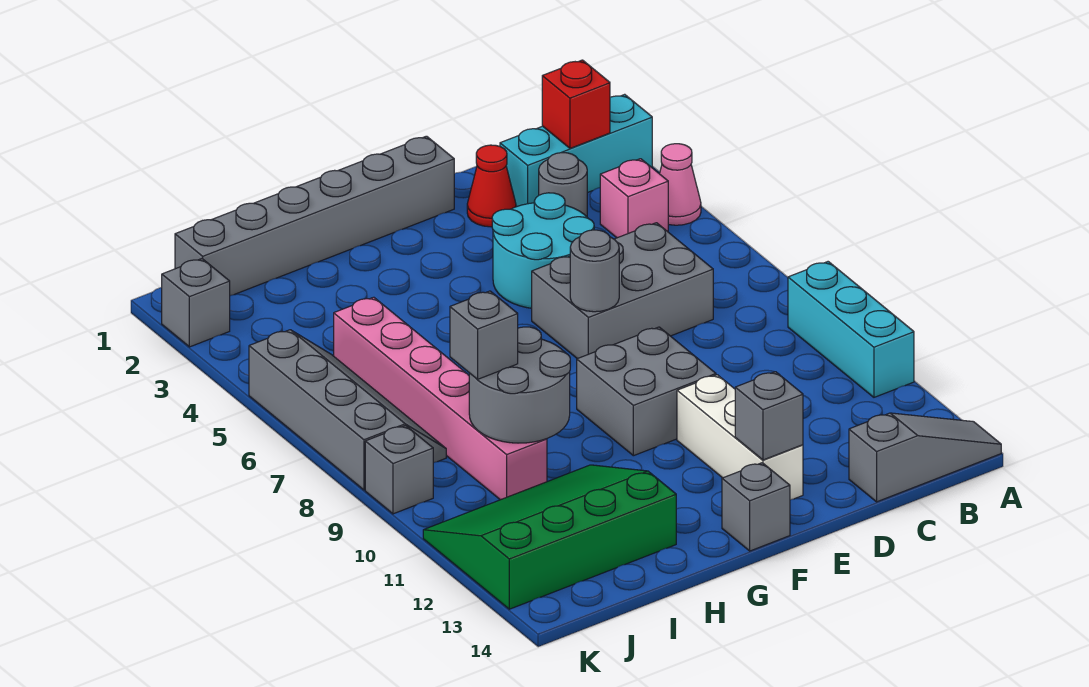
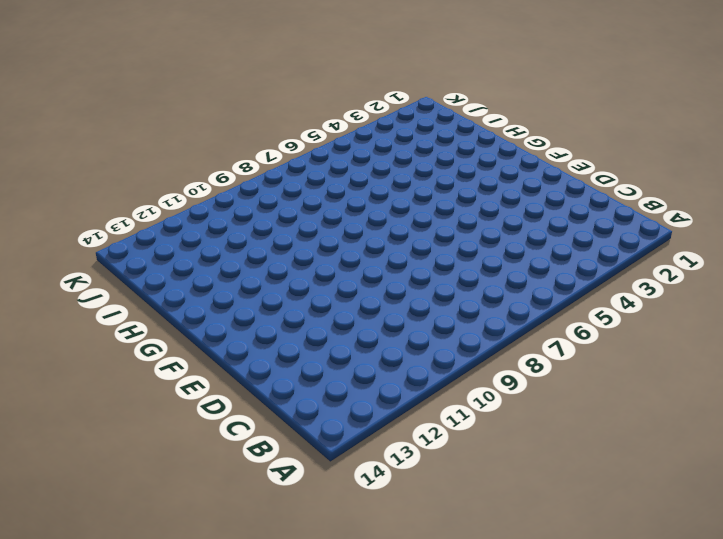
none -> cyan 1x3 brick [500,94,652,207]
none -> pink 1x1 cone [660,144,701,225]
none -> cyan 1x3 brick [788,262,914,397]

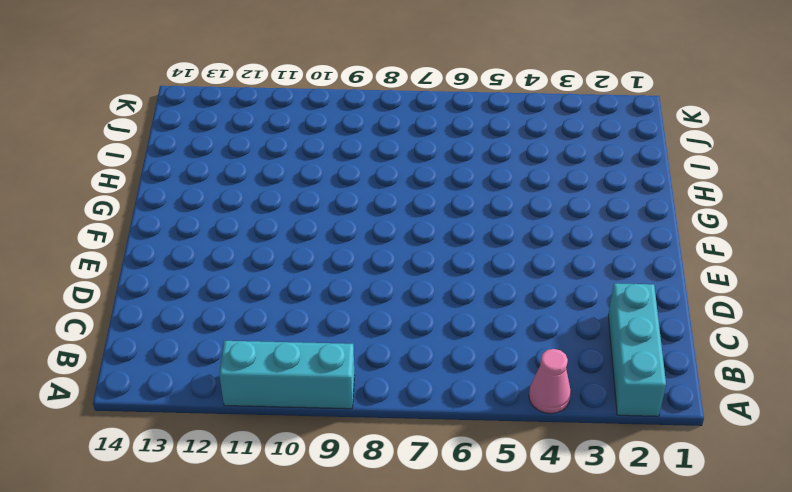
none -> grey 1x3 slope [849,413,1001,502]
none -> pink 1x1 brick [600,159,668,238]
none -> grey 1x1 round brick [539,153,587,217]

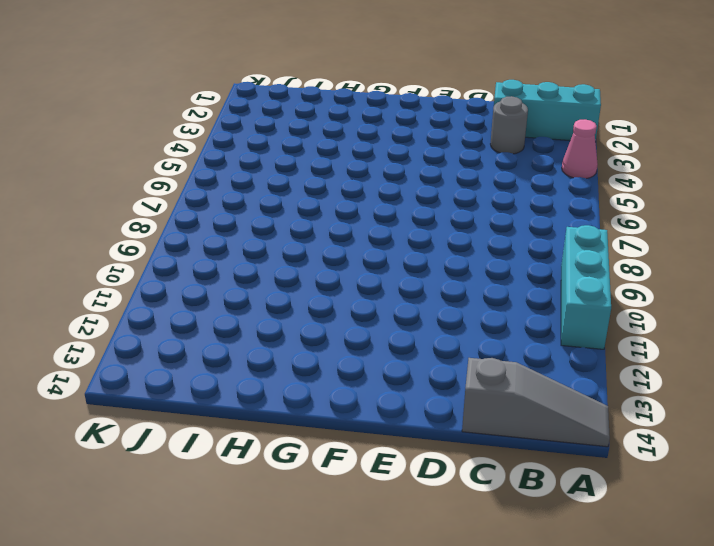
none -> pink 1x1 brick [600,159,668,238]
none -> grey 2x3 brick [532,223,713,359]
none -> red 1x1 cone [467,145,516,227]

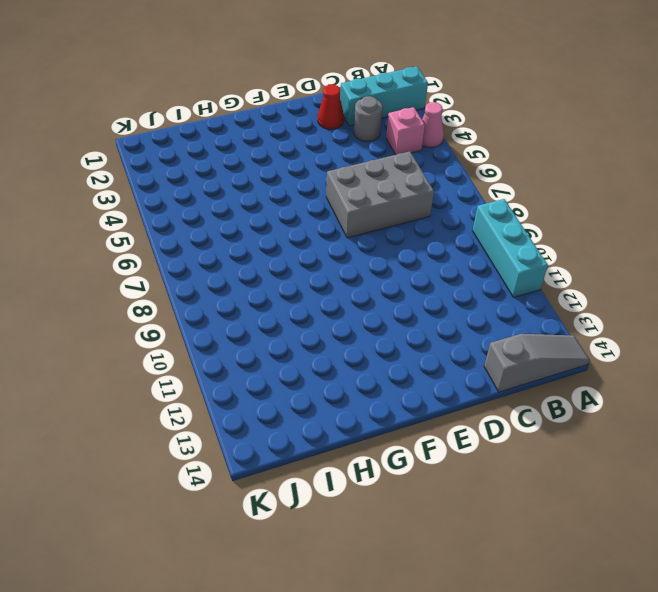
none -> cyan 2x2 round brick [492,193,594,308]
none -> grey 1x6 brick [175,136,454,296]
none -> grey 2x2 brick [577,327,716,456]

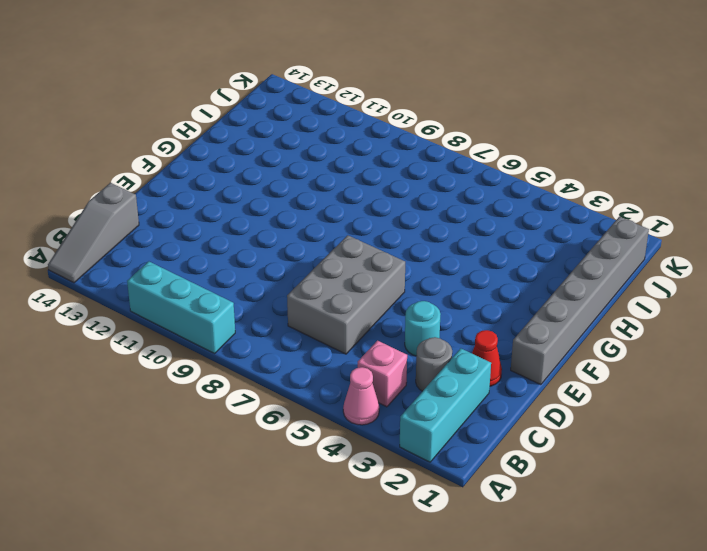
cyan 1x1 round brick [405,301,440,356] -> cyan 2x2 round brick [492,193,594,308]
none -> grey 2x2 brick [577,327,716,456]
none -> white 1x3 brick [677,375,803,500]
none -> grey 1x1 brick [722,463,790,551]

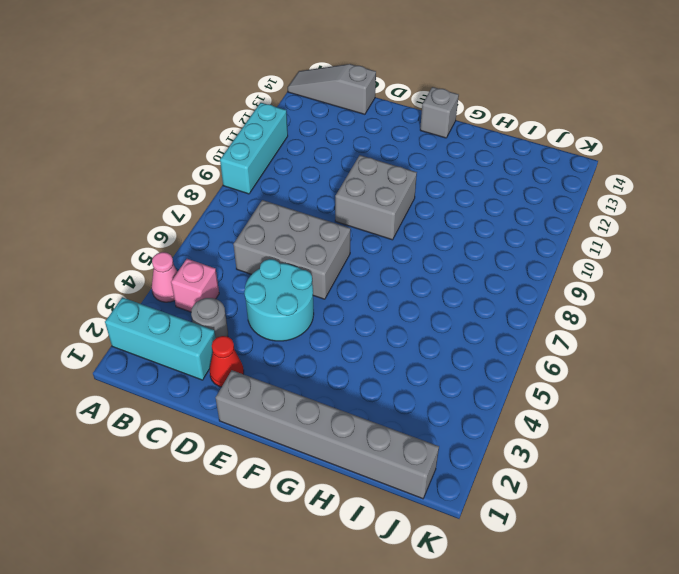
none -> white 1x3 brick [677,375,803,500]
none -> green 3x4 slope [423,465,676,609]
none -> pink 1x6 brick [334,297,547,500]

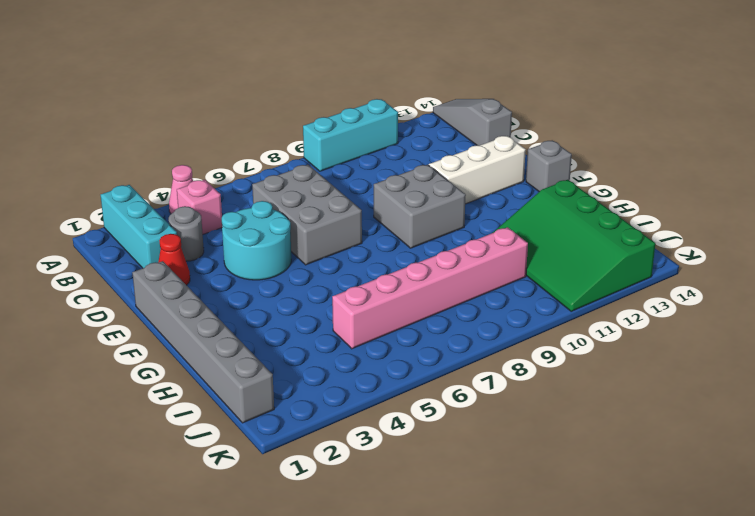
none -> grey 2x4 slope [249,330,446,490]
none -> grey 1x1 brick [162,259,230,347]
none -> grey 1x1 brick [365,426,433,514]

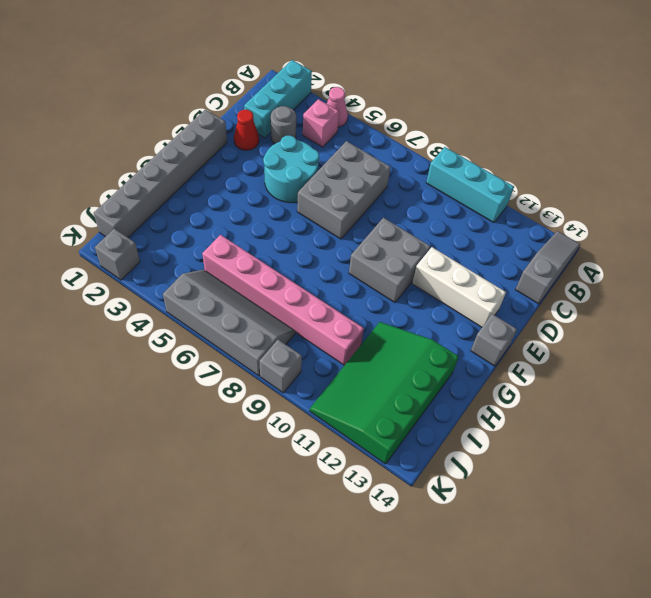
none -> red 1x1 brick [542,60,610,148]
none -> grey 1x1 round brick [570,230,619,312]
none -> grey 1x1 brick [735,372,803,460]

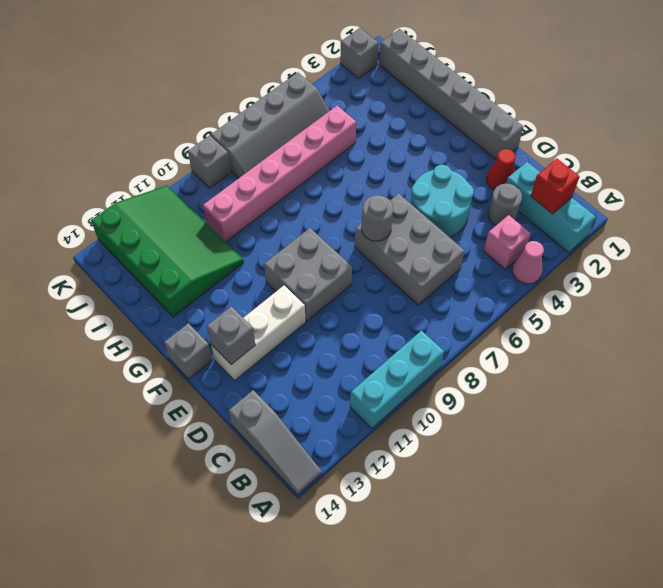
none -> grey 2x2 round brick [469,327,570,443]
none -> grey 1x1 brick [450,291,518,379]

